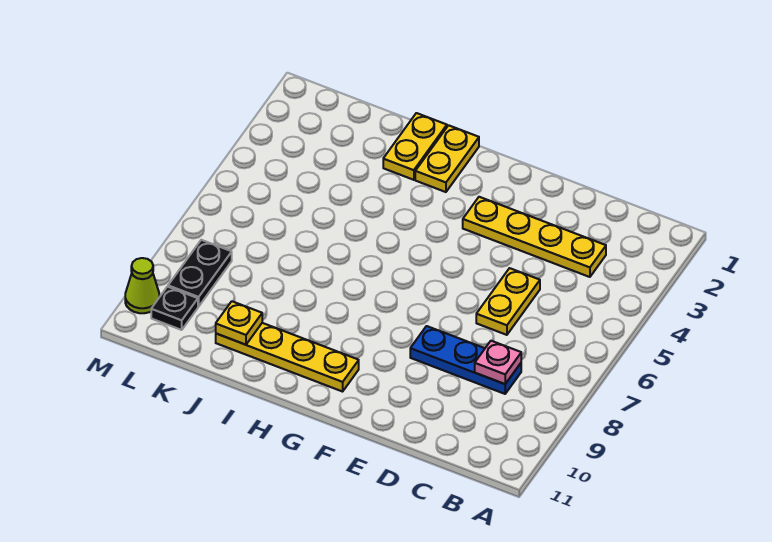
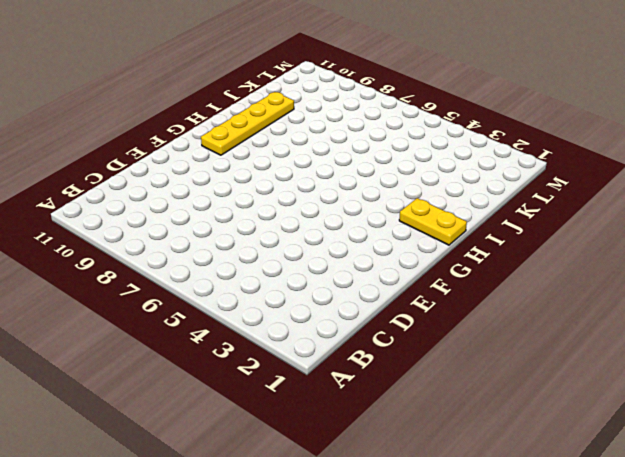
none -> yellow 1x4 plate [463,197,606,277]
none -> blue 1x3 plate [410,326,521,394]

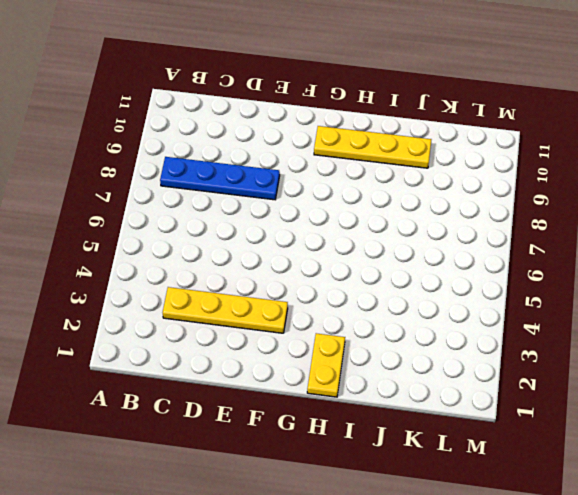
blue 1x4 plate [160,157,280,200] -> blue 1x3 plate [410,326,521,394]
none -> yellow 1x2 plate [476,268,540,335]
none -> yellow 1x2 plate [383,113,447,180]

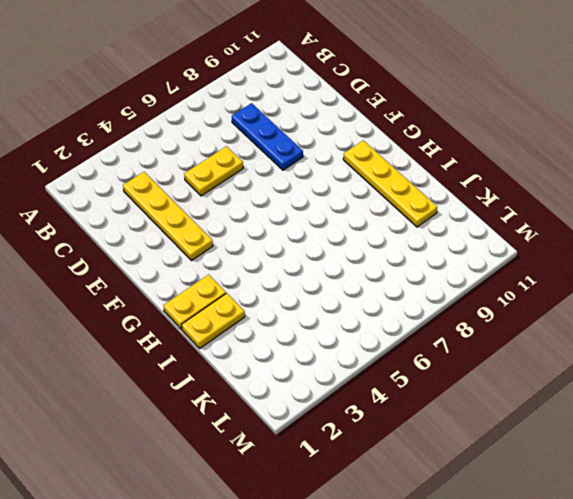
none -> black 1x2 plate [168,240,232,307]
none -> black 1x1 plate [151,287,198,330]

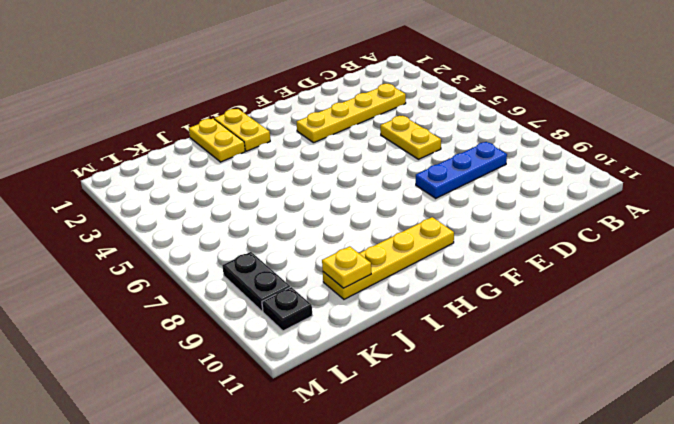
none -> lime 1x1 cone [125,258,159,313]
none -> pink 1x1 plate [475,341,521,384]

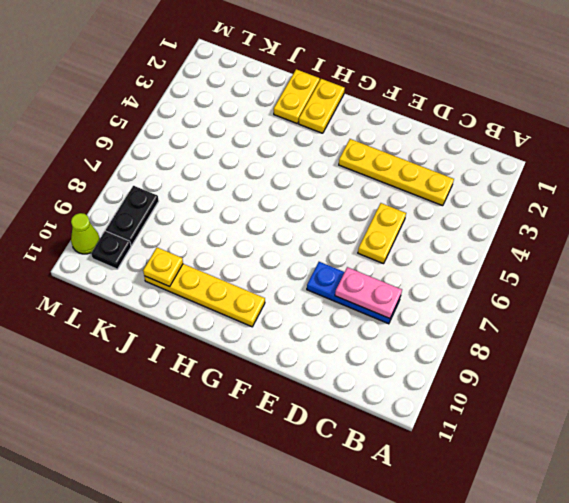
pink 1x2 plate [335,267,402,319] -> pink 1x1 plate [475,341,521,384]

